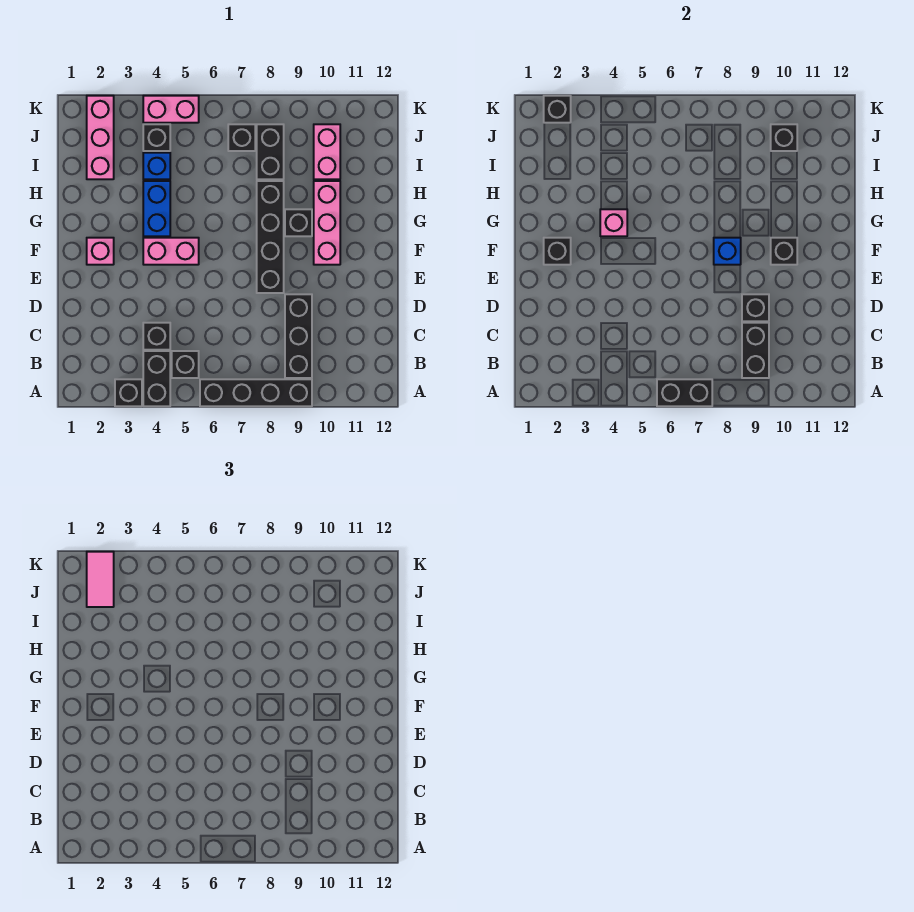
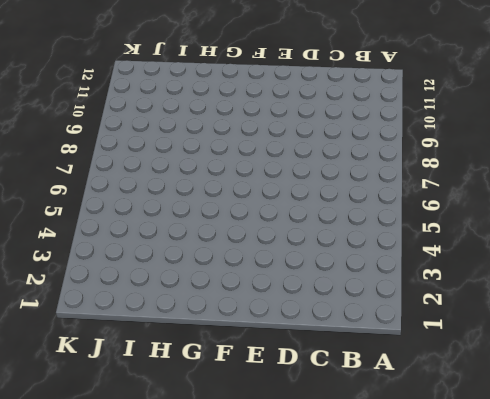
none -> black 1x1 brick [115,379,142,406]
none -> black 1x2 brick [143,351,170,406]
none -> black 1x4 brick [200,379,312,406]

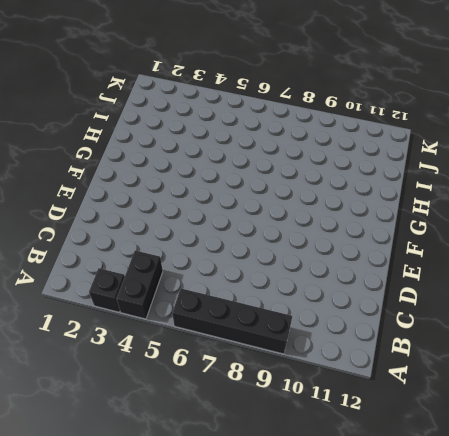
none -> black 1x1 brick [172,351,199,378]
none -> black 1x3 brick [285,294,312,378]
none -> black 1x1 brick [143,323,170,350]

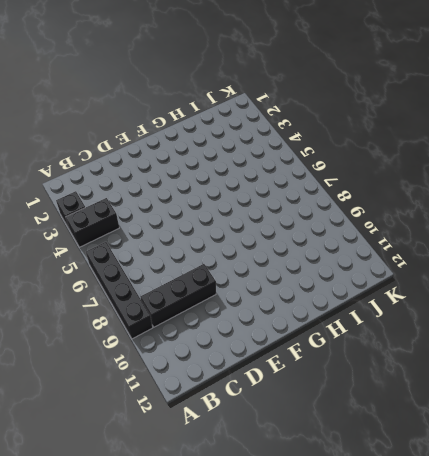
none -> black 1x1 brick [172,351,199,378]
none -> black 1x1 brick [143,323,170,350]
none -> black 1x4 brick [257,181,284,293]

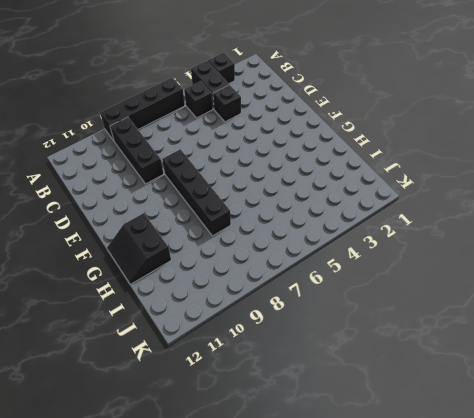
black 2x2 slope [107,213,171,284] -> none
none -> pink 1x1 brick [87,238,114,265]
none -> pink 1x2 brick [143,238,199,265]
none -> pink 1x3 brick [314,181,340,265]

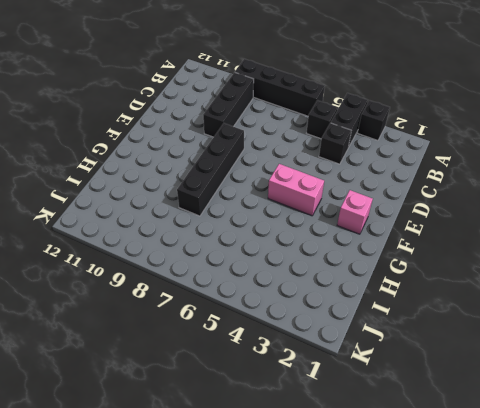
none -> pink 1x3 brick [314,181,340,265]
none -> blue 1x2 brick [143,181,170,236]
none -> black 1x1 brick [285,209,312,236]

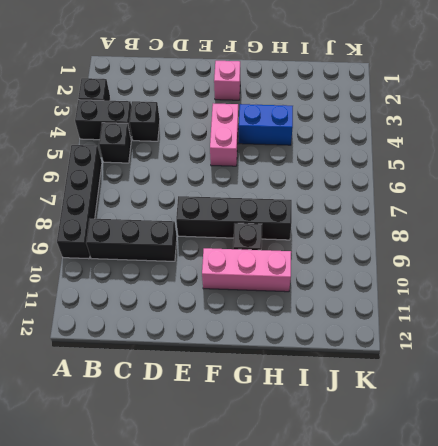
none -> pink 1x3 brick [87,96,114,179]
none -> blue 1x1 brick [143,153,170,179]
none -> black 1x2 brick [257,124,284,179]

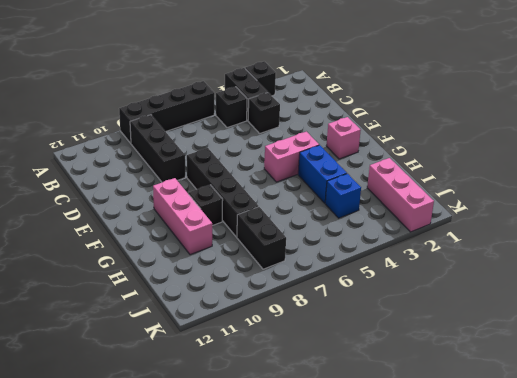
none -> pink 1x2 brick [314,124,340,179]
none -> black 1x1 brick [143,124,170,151]
none -> black 1x1 brick [228,124,255,151]

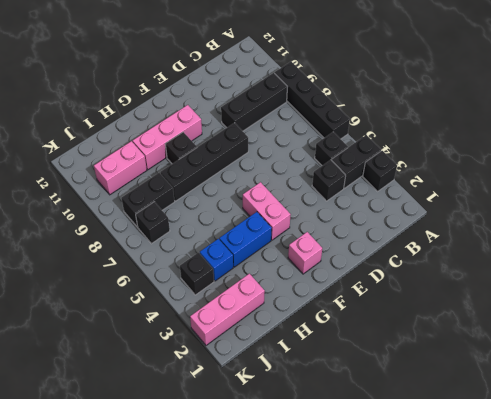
none -> pink 1x2 brick [143,96,199,123]
none -> black 1x2 brick [657,379,712,406]
none -> black 1x2 brick [742,323,769,378]

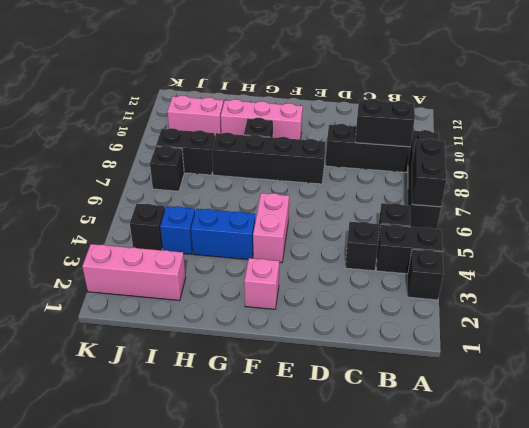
none -> pink 1x2 brick [143,96,199,123]
none -> black 1x1 brick [742,294,769,321]
none -> black 1x1 brick [544,238,571,265]

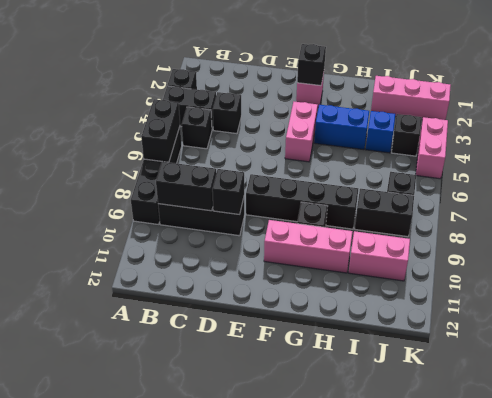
none -> blue 1x1 brick [714,238,741,265]
none -> black 1x1 brick [771,238,797,265]
none -> pink 1x1 brick [600,209,627,236]

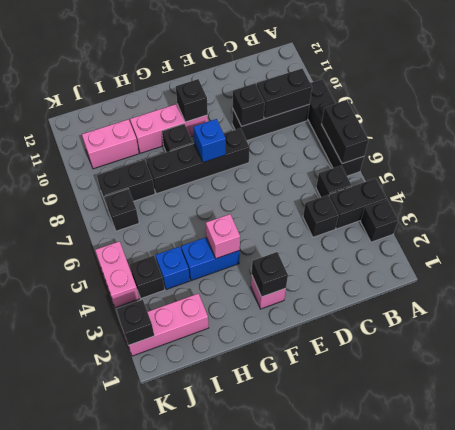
none -> pink 1x2 brick [143,238,199,265]
none -> black 1x1 brick [771,124,797,151]
none -> pink 1x2 tile [87,552,114,607]

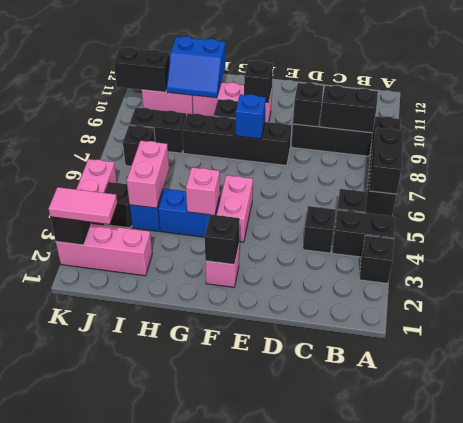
blue 2x2 slope [167,36,226,98] -> none
pink 1x2 brick [127,141,169,208] -> none
black 1x2 brick [114,47,170,92] -> black 1x1 brick [771,124,797,151]

